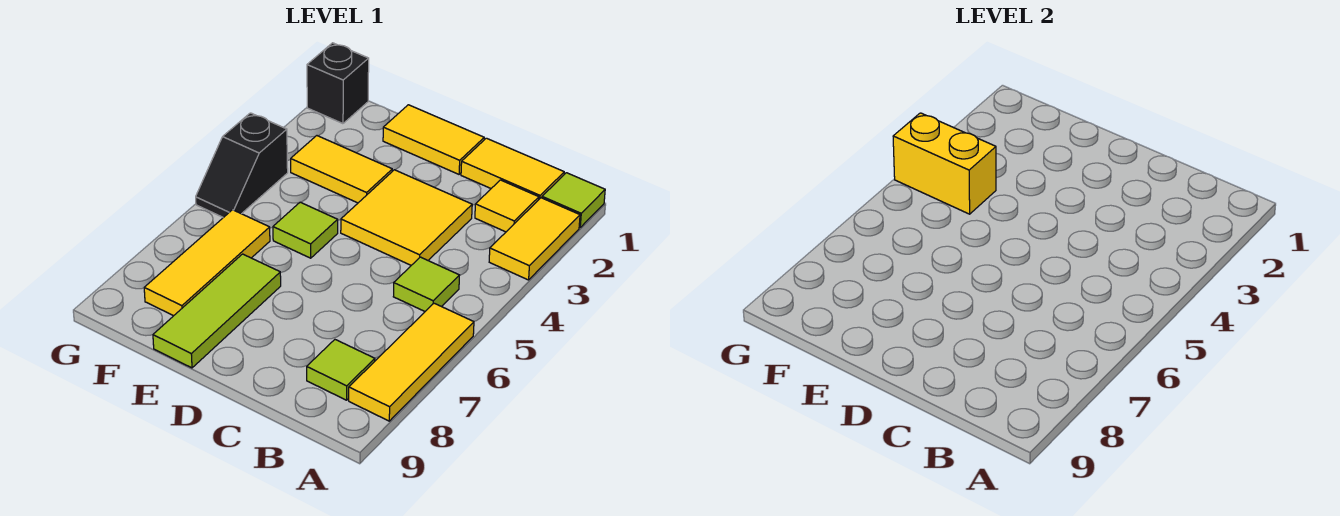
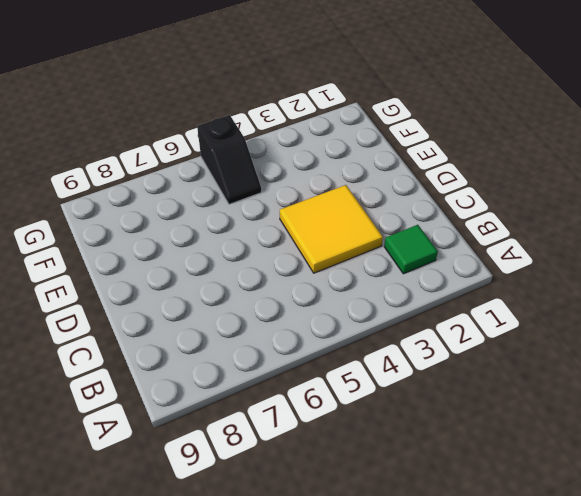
green 1x1 tile [384,225,438,274] -> yellow 1x1 tile [475,180,539,232]
black 1x2 slope [197,115,261,204] -> black 1x2 slope turned to [196,113,288,218]
none -> lime 1x1 tile [542,173,605,227]
none -> yellow 1x2 tile [489,198,580,280]
none -> yellow 1x3 tile [349,303,474,421]

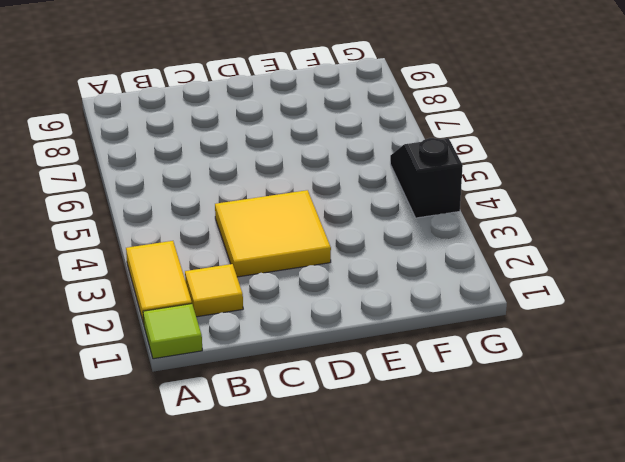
none -> yellow 1x3 tile [349,303,474,421]
none -> yellow 1x2 tile [461,138,564,199]
none -> lime 1x1 tile [393,257,460,311]

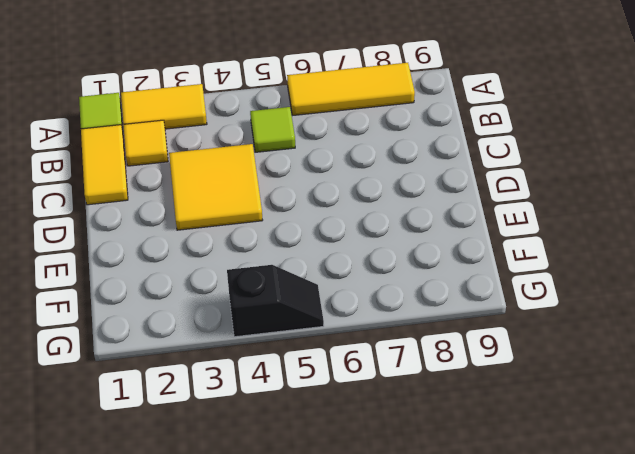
none -> lime 1x1 tile [307,340,375,400]
none -> yellow 1x2 tile [383,105,484,174]
none -> yellow 1x2 tile [291,136,392,203]

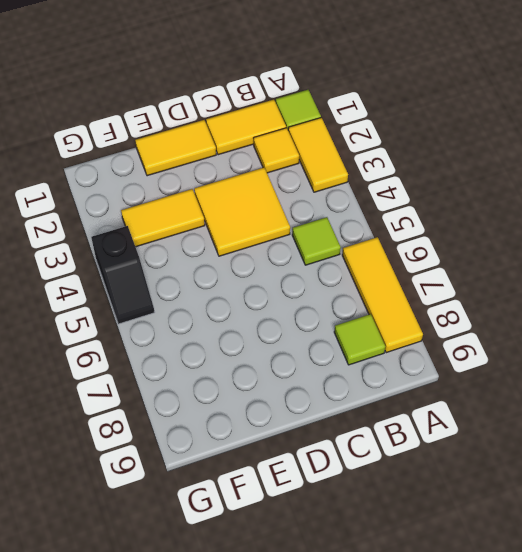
none -> lime 1x1 tile [273,202,338,258]
none -> lime 1x3 tile [153,254,281,368]
none -> yellow 1x3 tile [144,210,270,316]

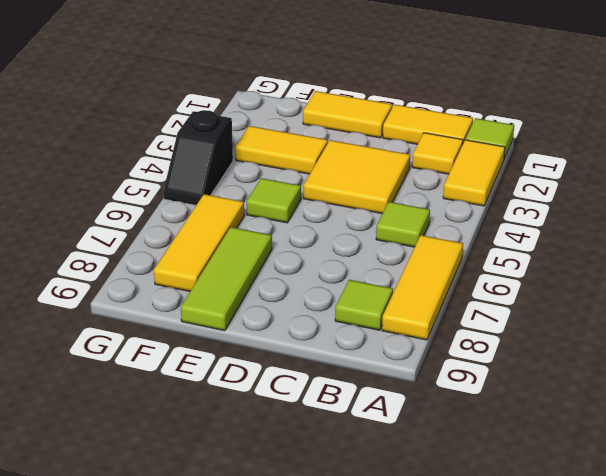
none -> black 1x1 brick [307,43,369,124]
none -> yellow 1x2 brick [893,113,996,214]

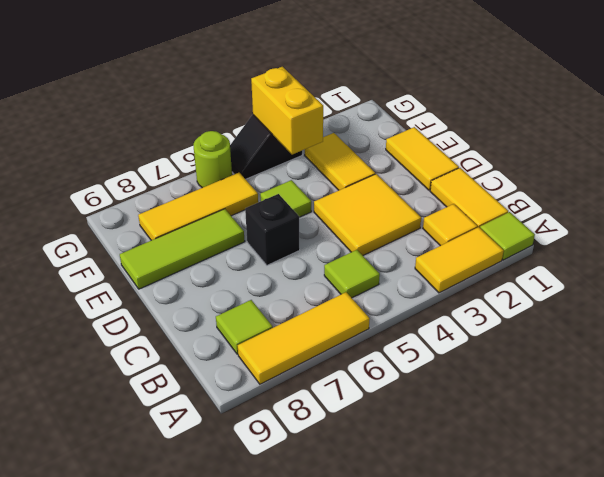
black 1x1 brick [245,194,300,265] -> black 1x1 brick moved to [307,43,369,124]
lime 1x1 round brick [194,131,232,188] -> none

